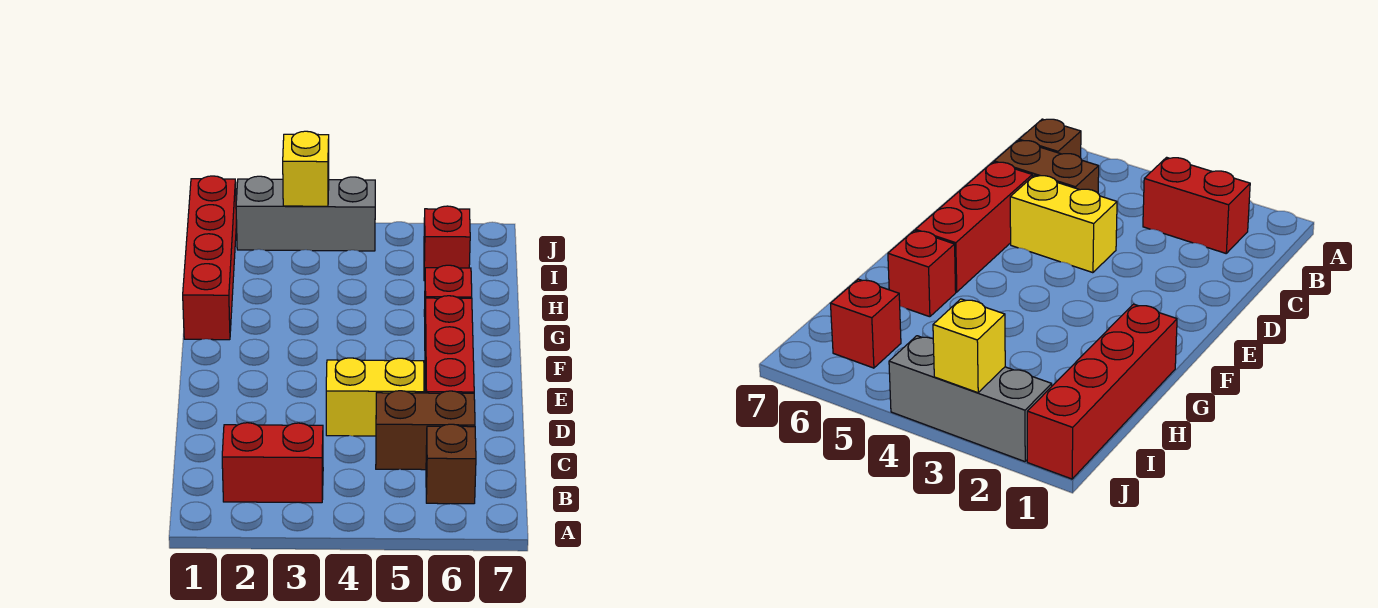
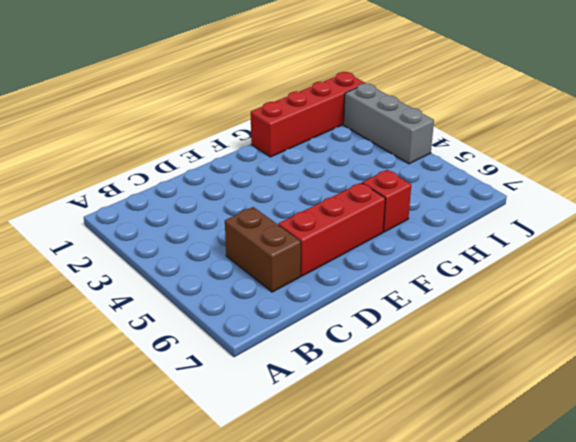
none -> red 1x2 brick [222,423,323,503]
none -> brown 1x1 brick [426,424,476,504]

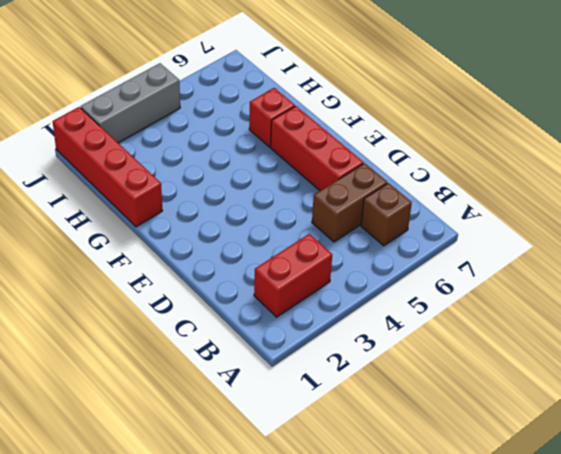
none -> yellow 1x2 brick [326,358,424,436]
none -> red 1x1 brick [424,206,470,281]

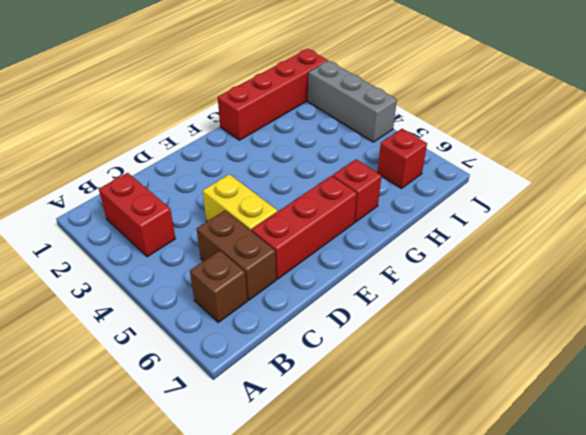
none -> yellow 1x1 brick [283,131,329,206]

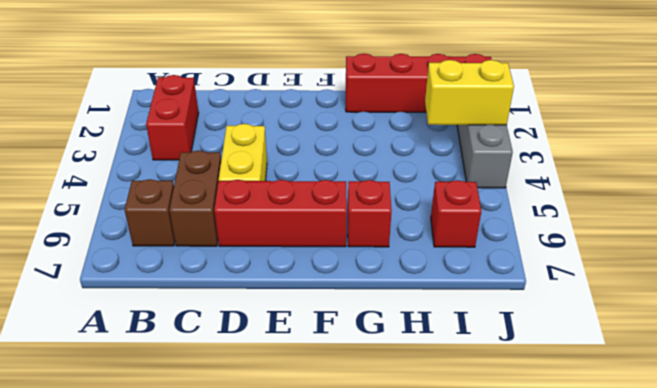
yellow 1x2 brick [425,60,514,125] -> yellow 1x1 brick [283,131,329,206]

